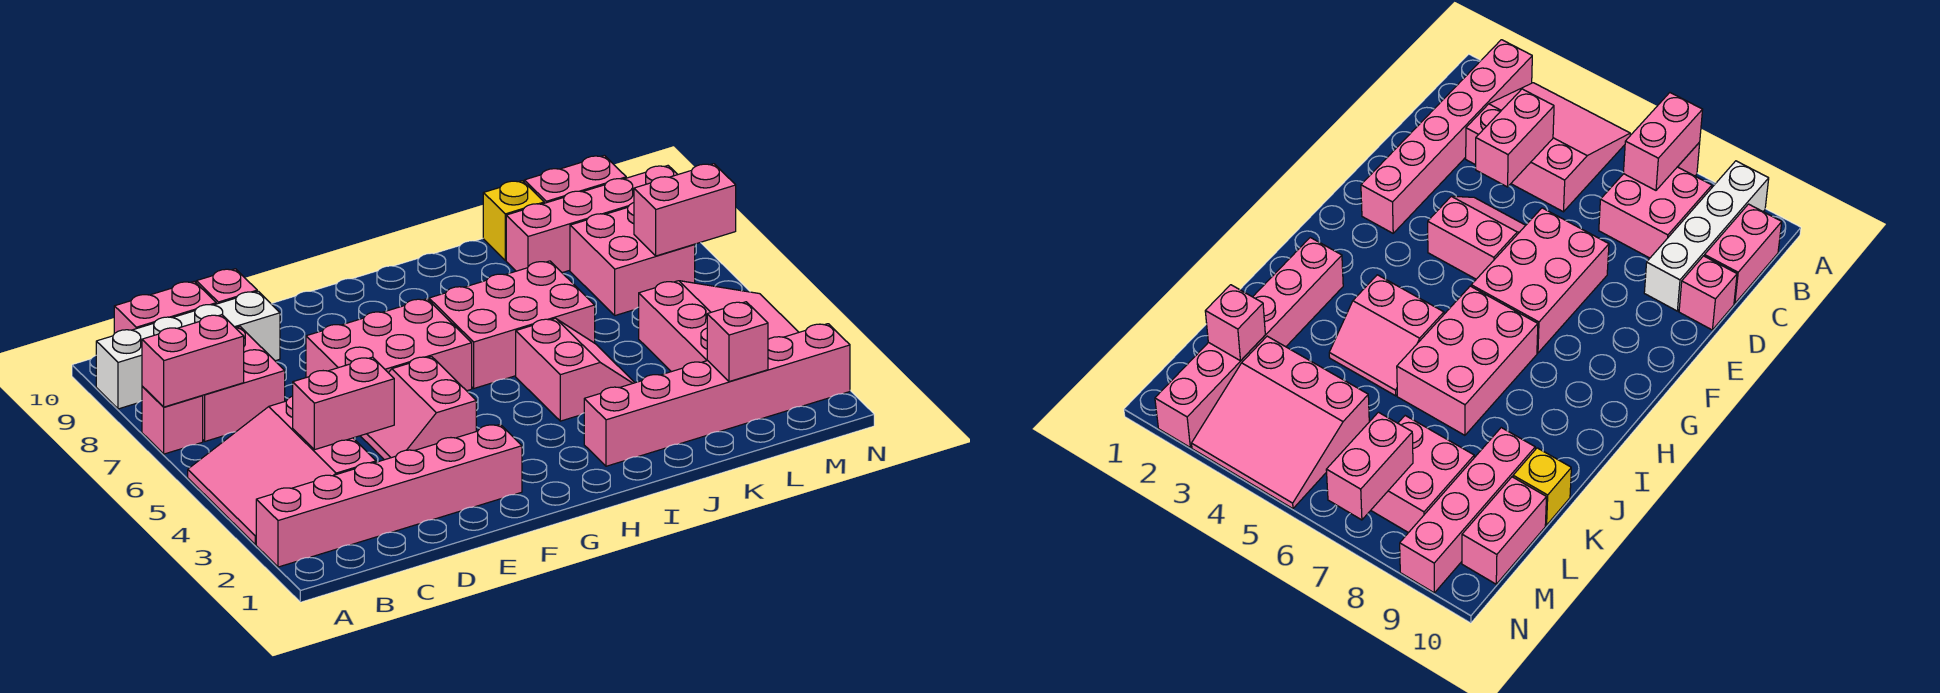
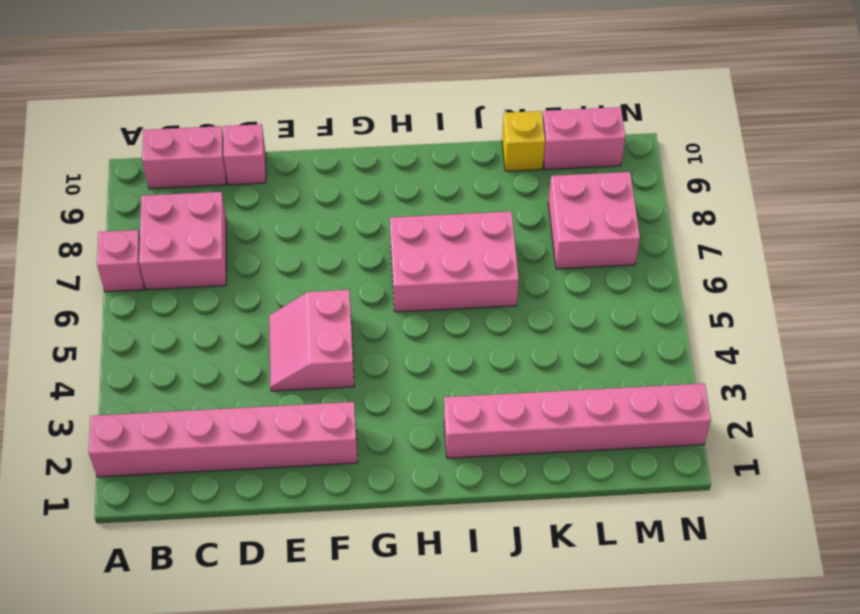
none -> pink 3x3 slope [188,396,376,544]
none -> white 1x4 brick [96,291,280,409]
none -> pink 2x3 brick [306,299,472,391]

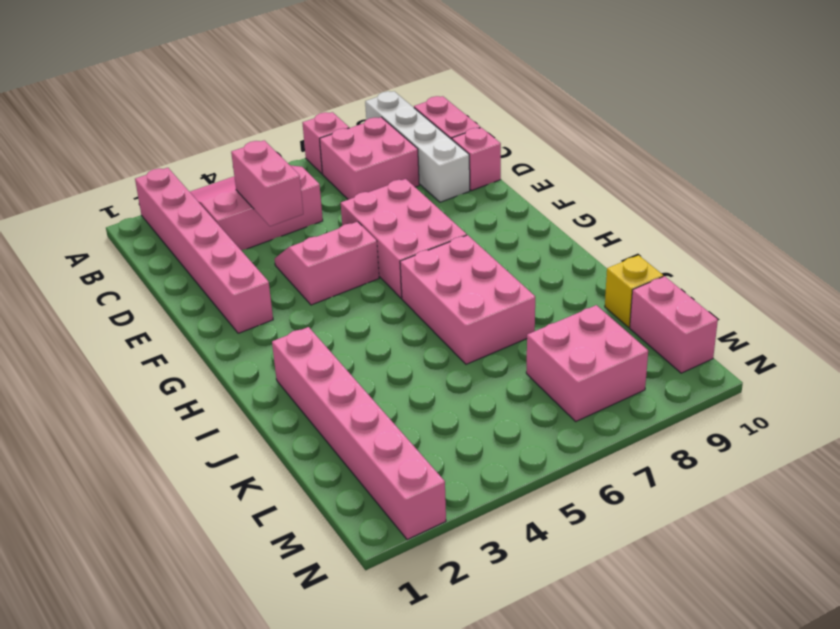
none -> pink 2x2 slope [516,318,635,421]
none -> pink 1x4 brick [506,166,678,273]
none -> pink 3x3 slope [639,281,799,372]

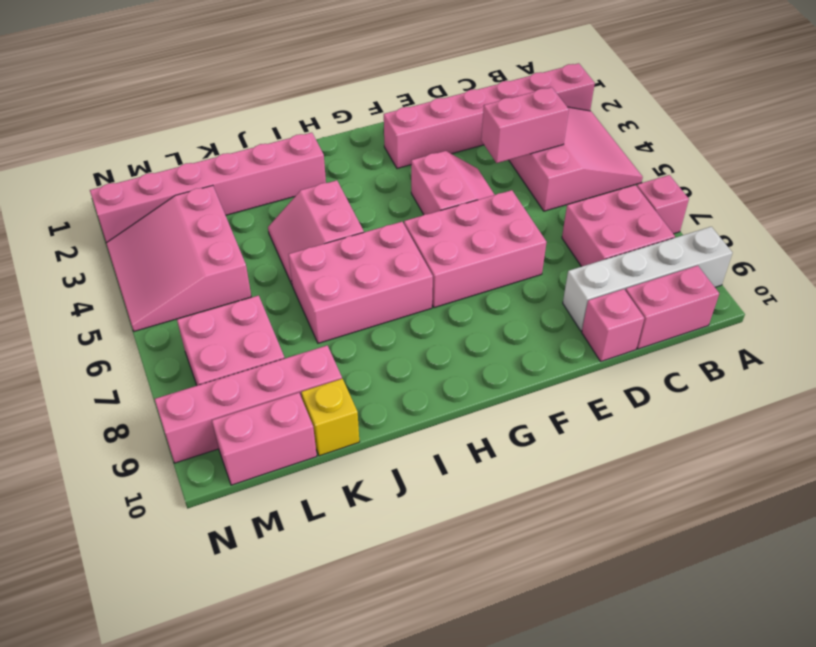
none -> pink 1x2 brick [142,315,244,407]
none -> pink 1x1 brick [707,302,768,382]
none -> pink 1x2 brick [634,164,736,256]

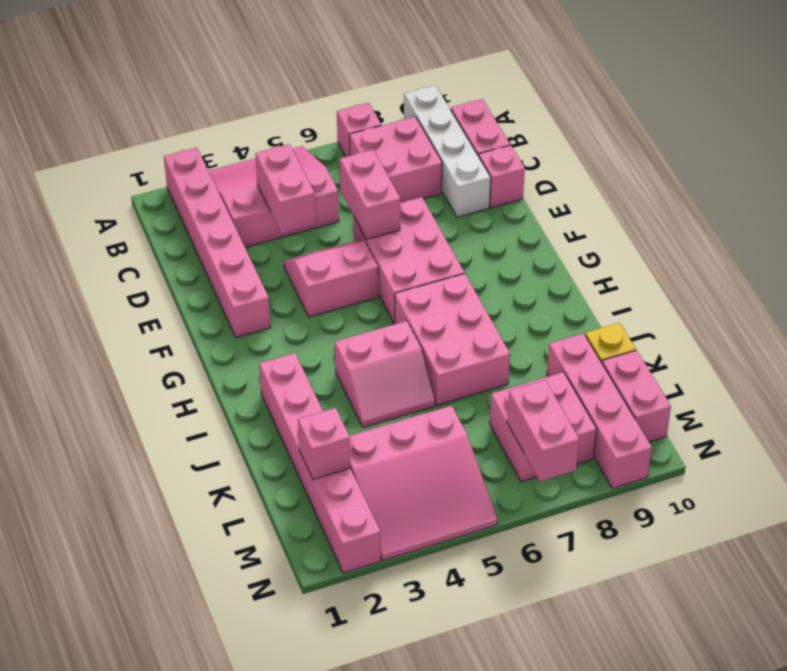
pink 1x2 brick [340,150,400,239] -> pink 1x2 brick moved to [142,315,244,407]

